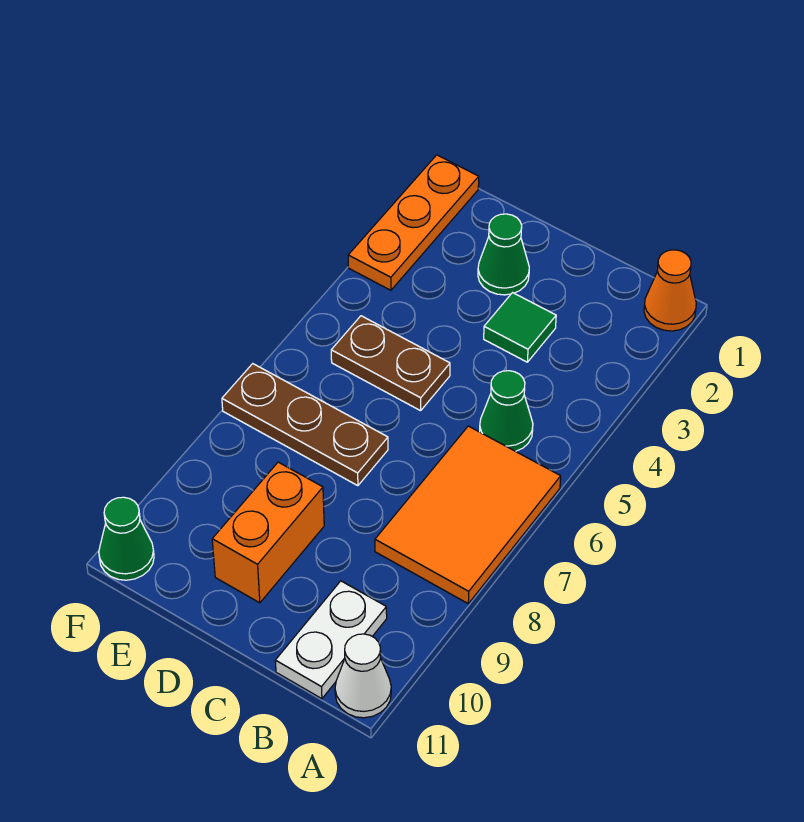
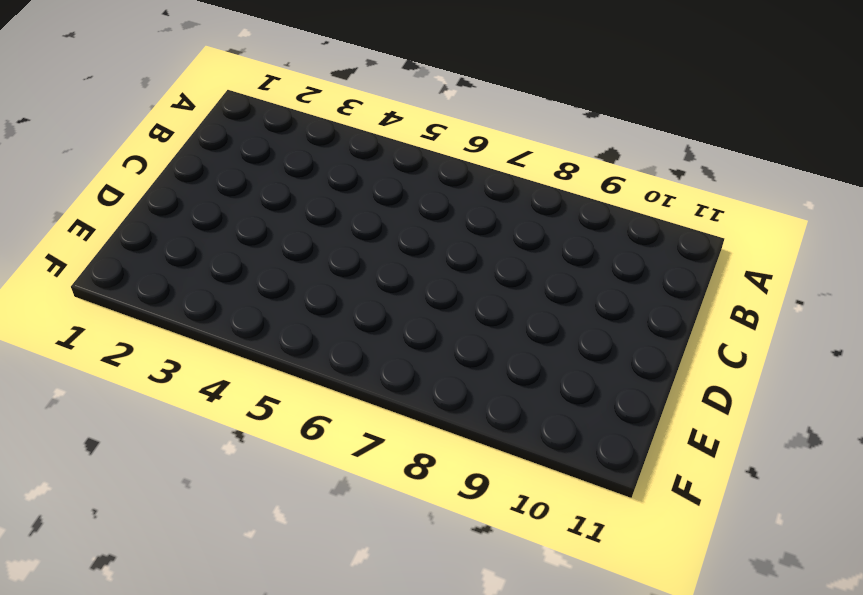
none -> orange 1x1 cone [644,250,696,331]
none -> orange 2x3 tile [375,426,561,603]
none -> white 1x1 cone [335,634,391,718]

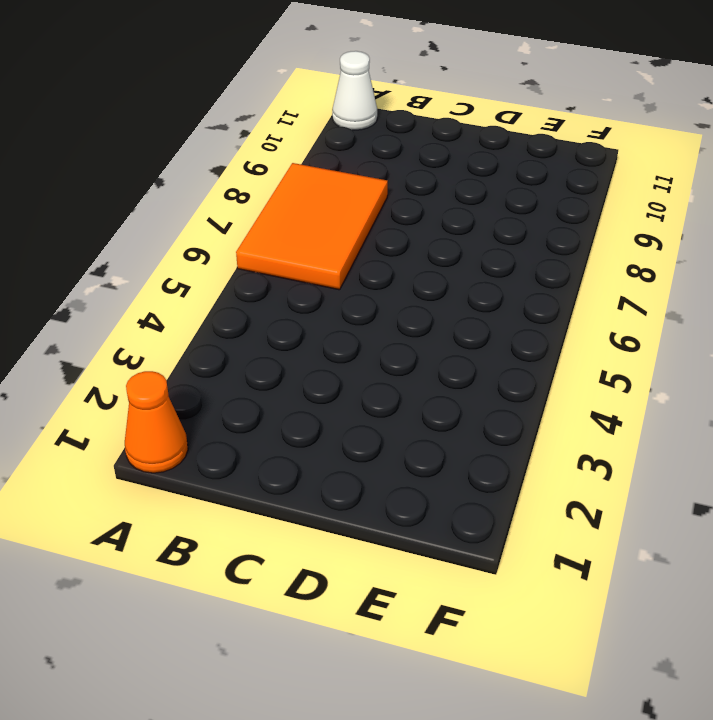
none -> green 1x1 cone [480,371,533,451]
none -> white 1x2 plate [275,581,387,699]
none -> green 1x1 tile [484,293,556,362]

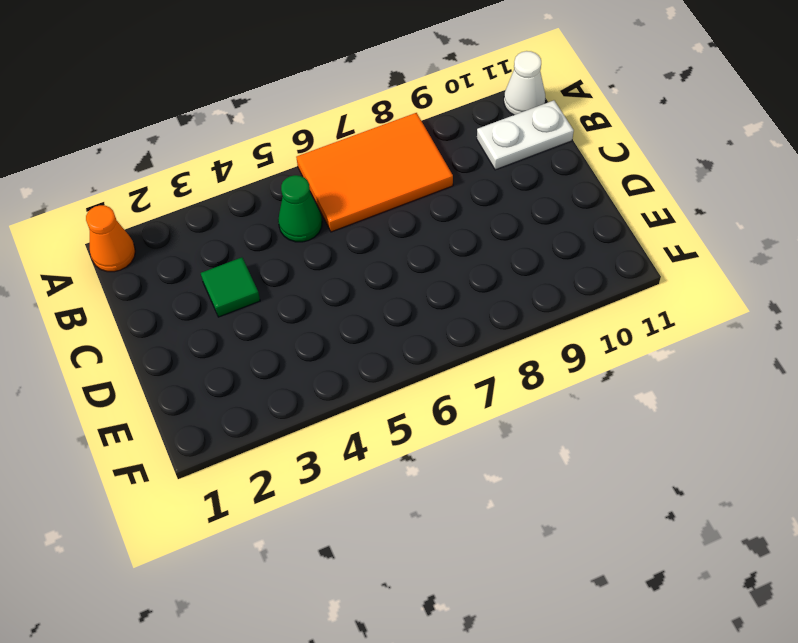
none -> green 1x1 cone [478,214,529,295]
none -> brown 1x2 plate [331,316,450,411]
none -> brown 1x3 plate [222,364,388,486]

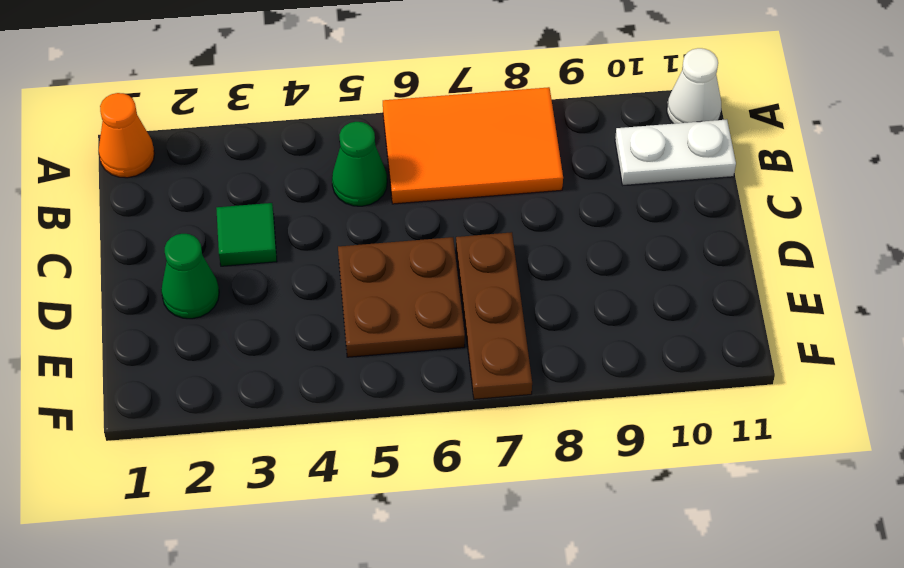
brown 2x2 plate [338,237,465,357] -> brown 1x2 plate [331,316,450,411]
none -> orange 1x2 brick [212,462,324,603]
none -> orange 1x3 plate [348,155,479,290]
none -> green 1x1 cone [99,497,154,580]

